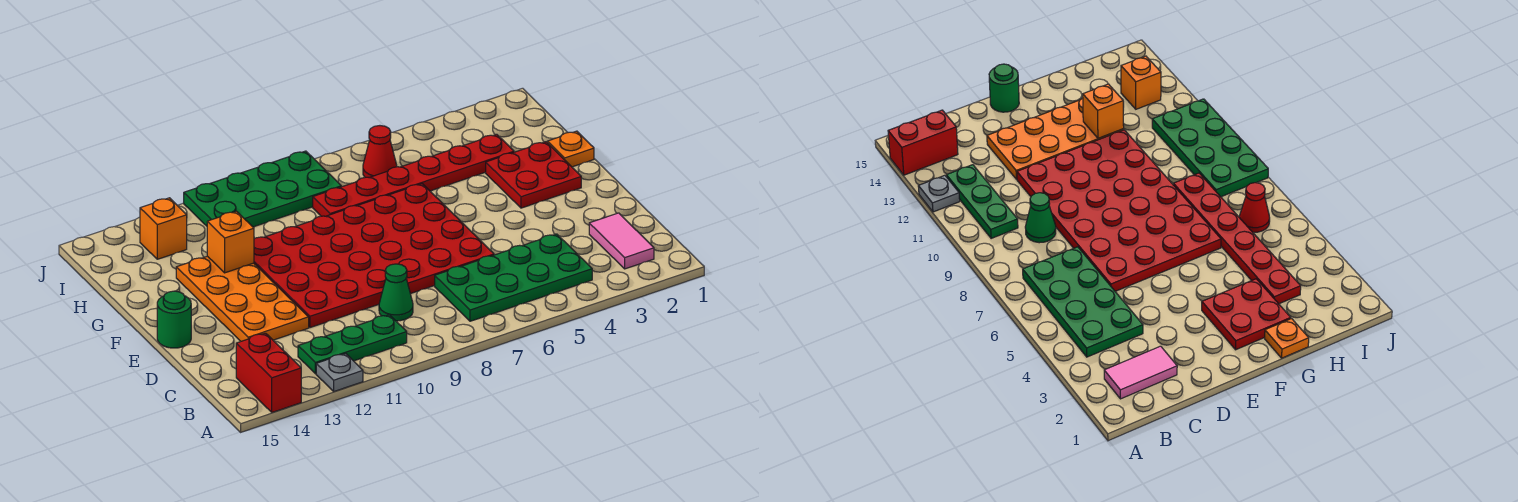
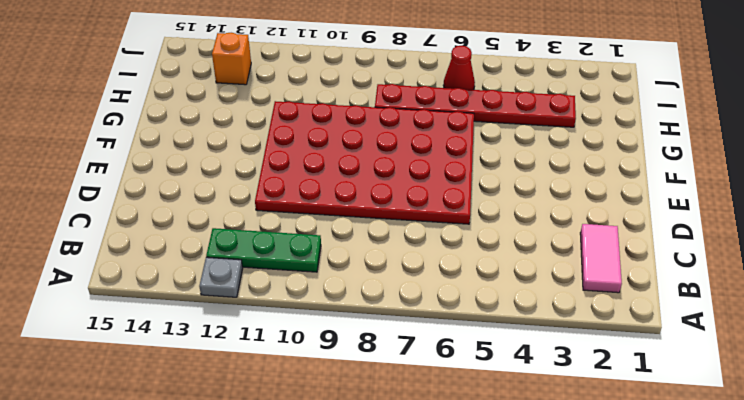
none -> red 1x2 brick [236,333,301,412]
none -> green 2x4 plate [435,234,592,321]
none -> green 1x1 cone [379,264,413,321]

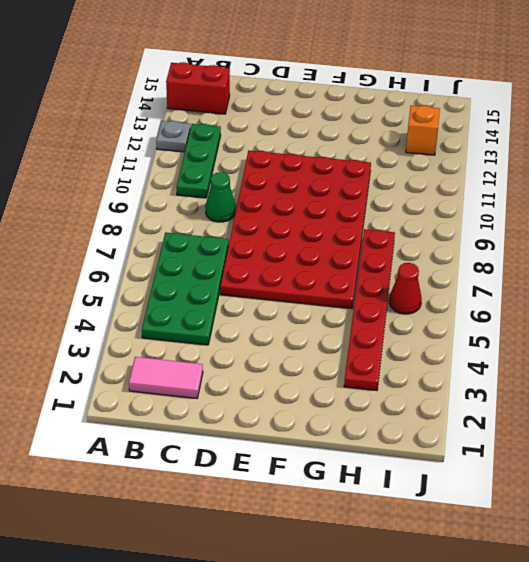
none -> orange 2x4 plate [176,256,309,341]
none -> green 1x1 round brick [157,291,191,348]
none -> red 2x2 plate [486,142,581,208]

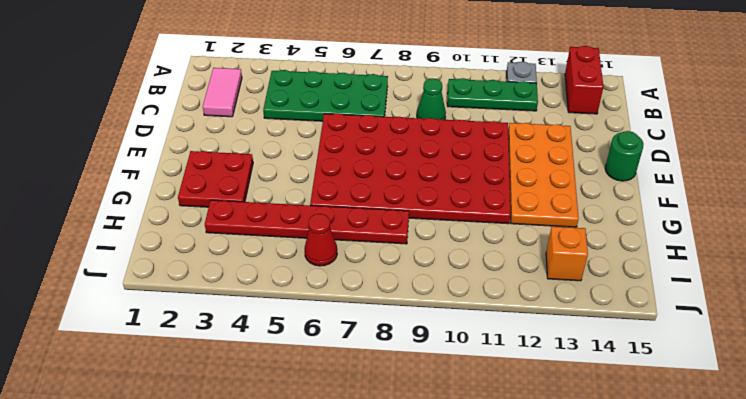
none -> orange 1x1 plate [547,131,594,167]
none -> green 2x4 plate [184,151,341,227]
none -> orange 1x1 brick [207,211,254,273]

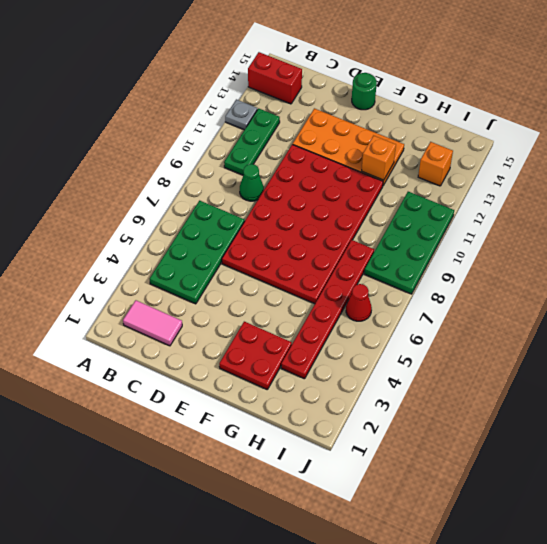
none -> orange 1x1 plate [547,131,594,167]

